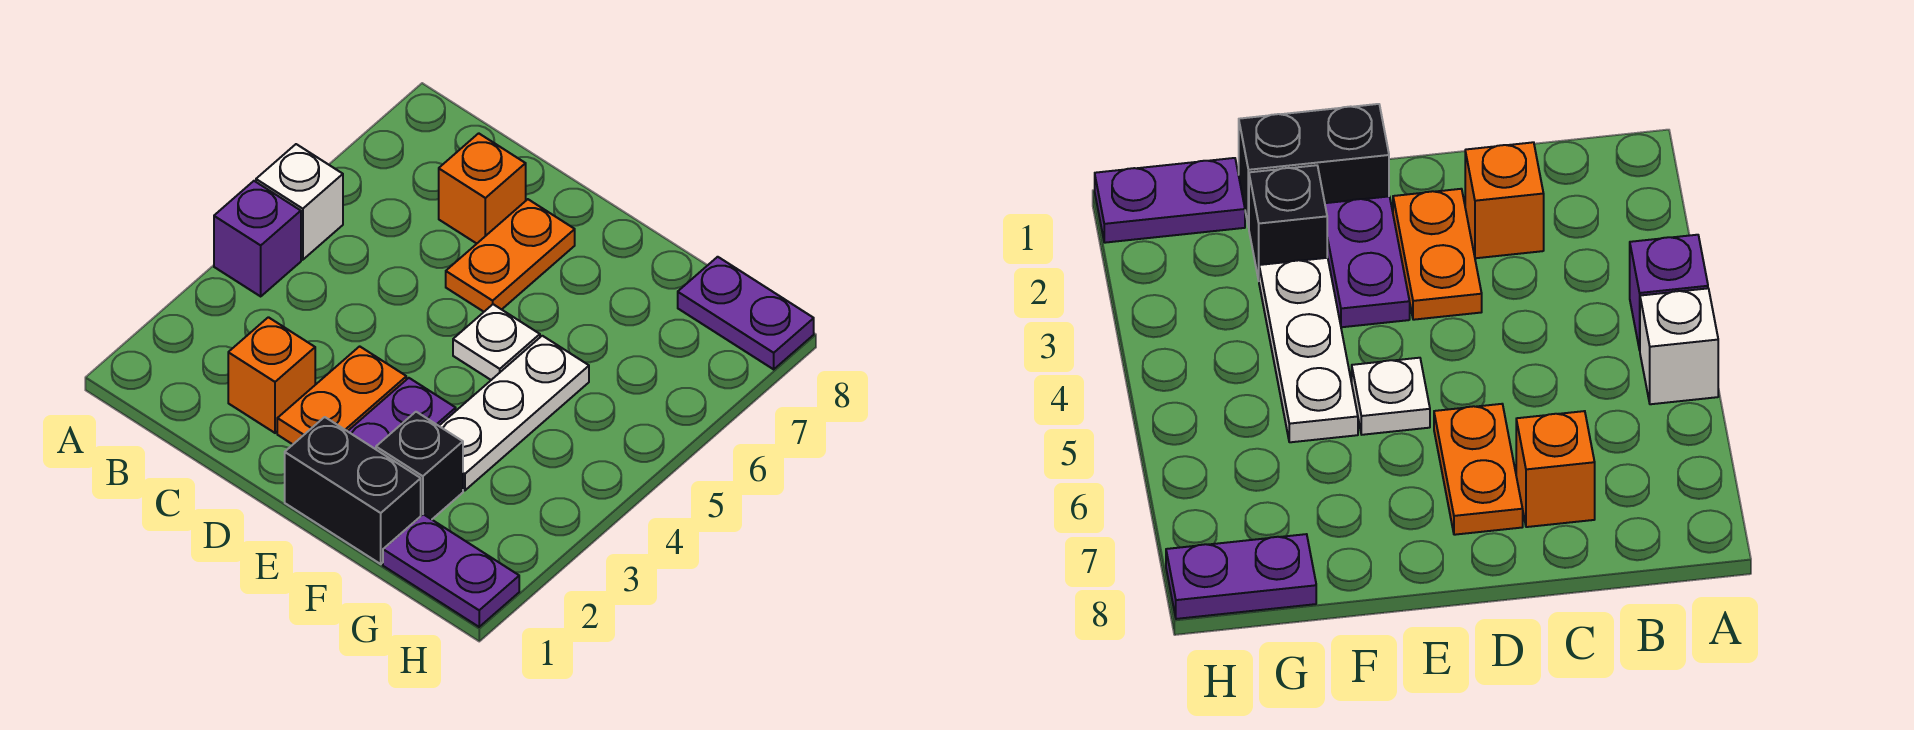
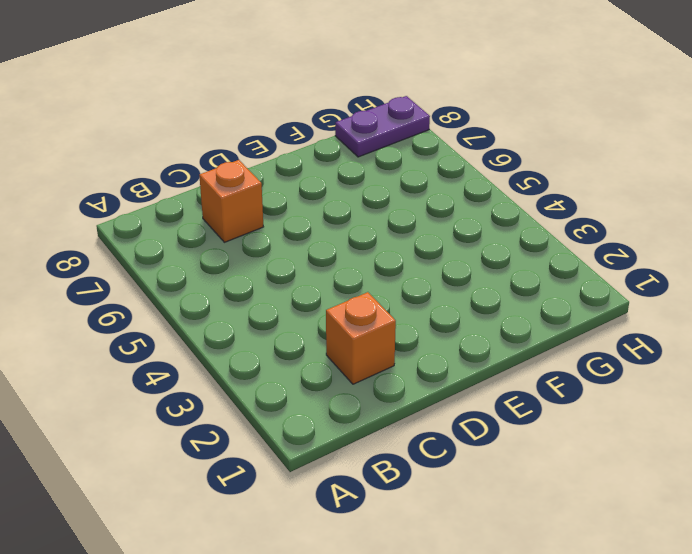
none -> purple 1x1 brick [214,181,301,296]
none -> white 1x1 brick [256,144,343,260]
none -> orange 1x2 plate [277,346,406,444]

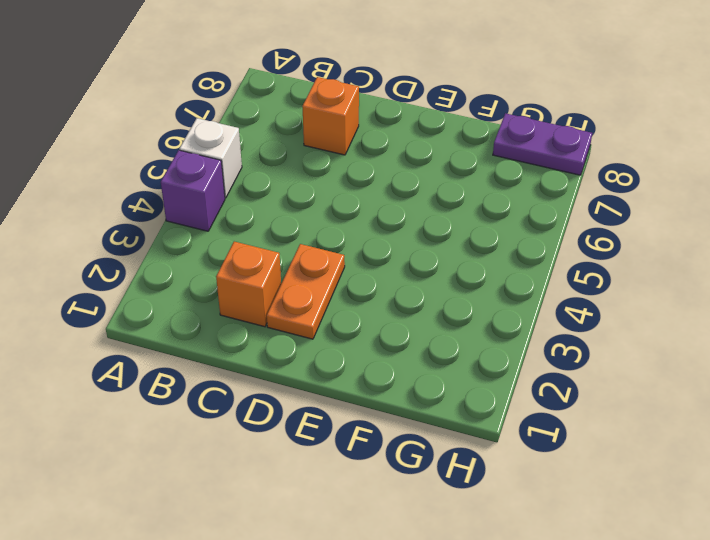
none -> orange 1x2 plate [446,199,575,312]
none -> black 1x2 brick [285,417,421,564]
none -> purple 1x2 plate [348,378,456,449]

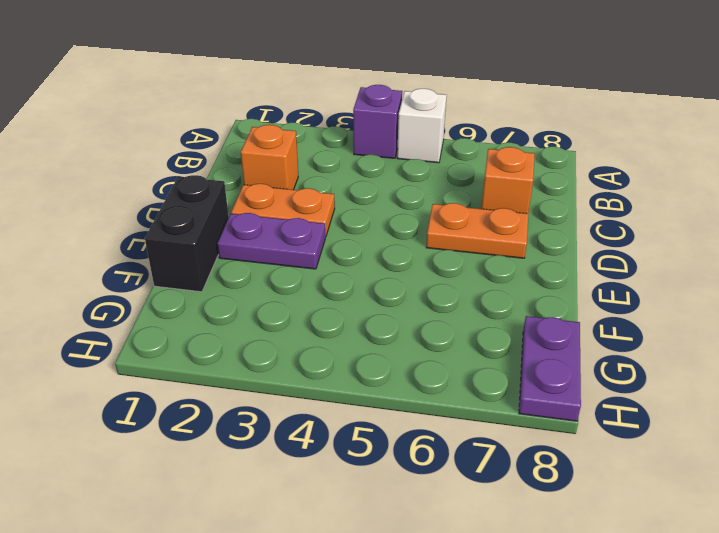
none -> white 1x1 plate [453,304,540,380]
none -> black 1x1 brick [376,412,463,519]
none -> white 1x3 plate [439,336,589,490]

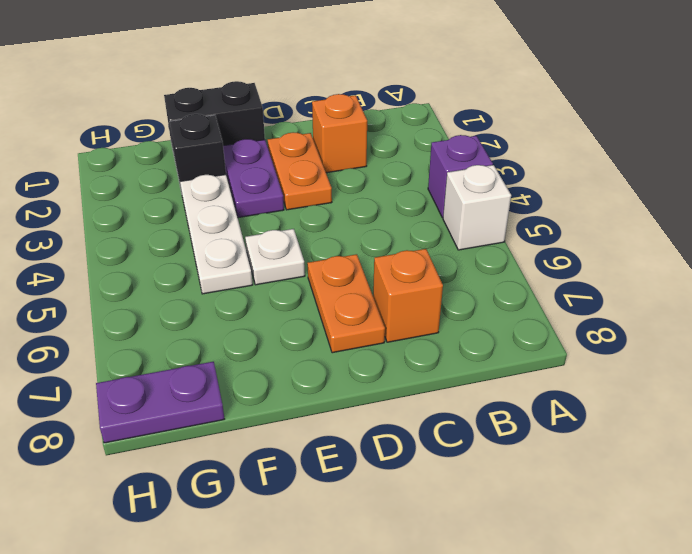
none -> purple 1x2 plate [383,514,519,627]

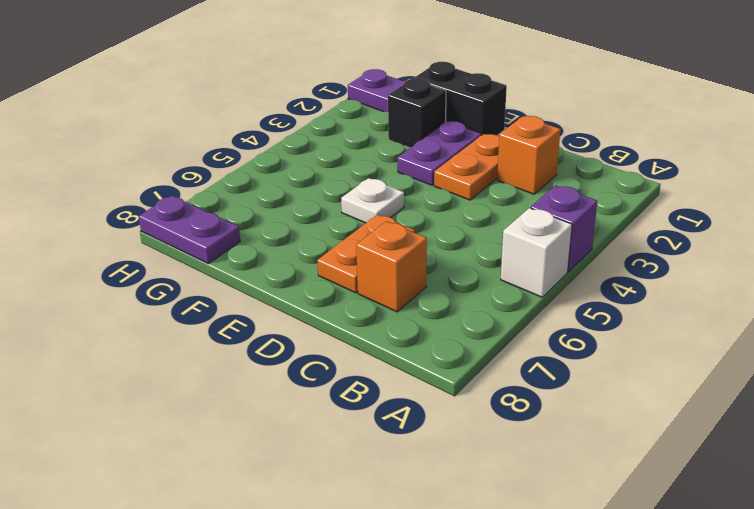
none -> white 1x3 plate [439,336,589,490]

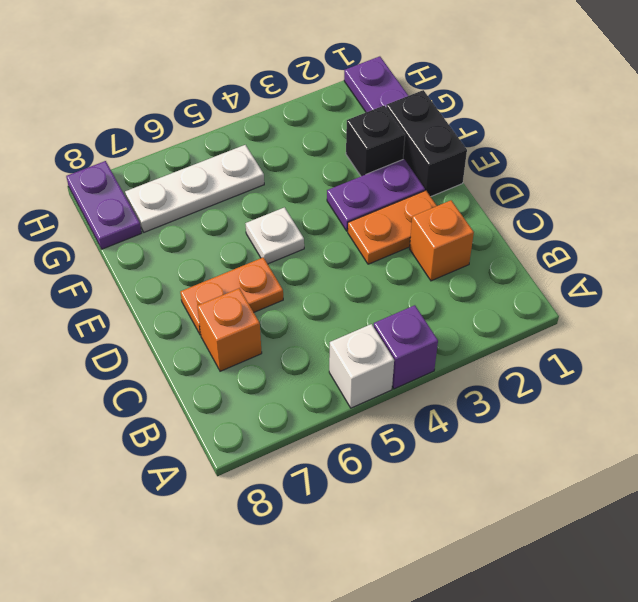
white 1x3 plate [125,145,264,232] -> white 1x3 plate moved to [439,336,589,490]

